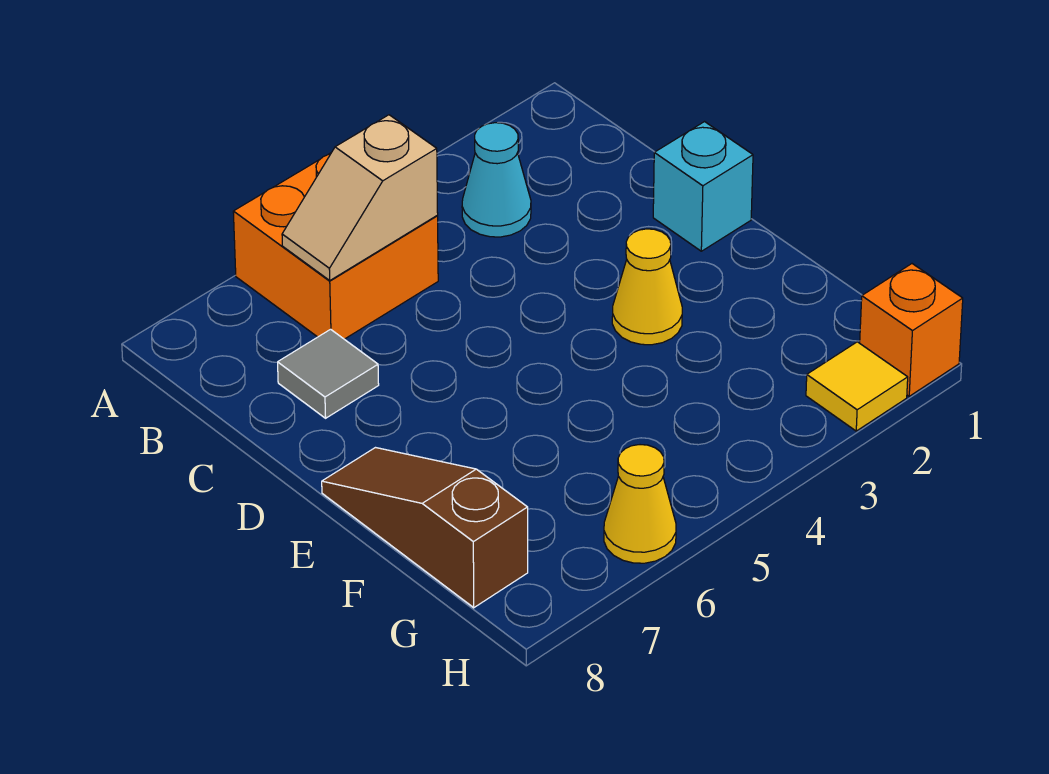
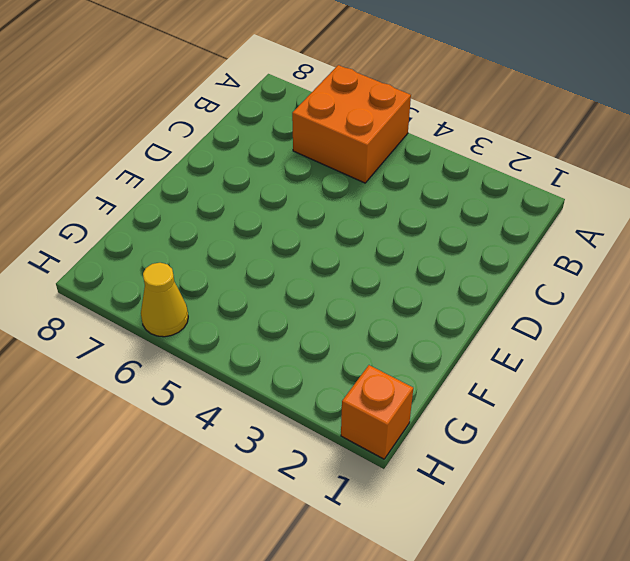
none -> cyan 1x1 cone [462,123,531,237]
none -> grey 1x1 tile [278,329,379,418]

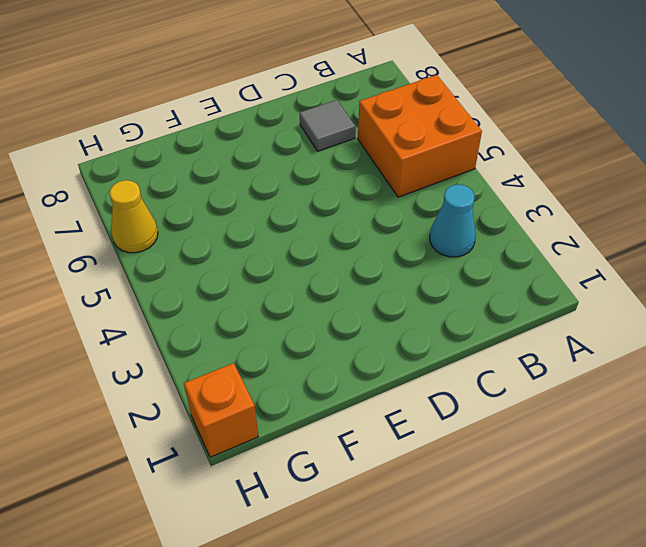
none -> cyan 1x1 brick [653,122,753,251]
none -> yellow 1x1 cone [612,229,682,345]

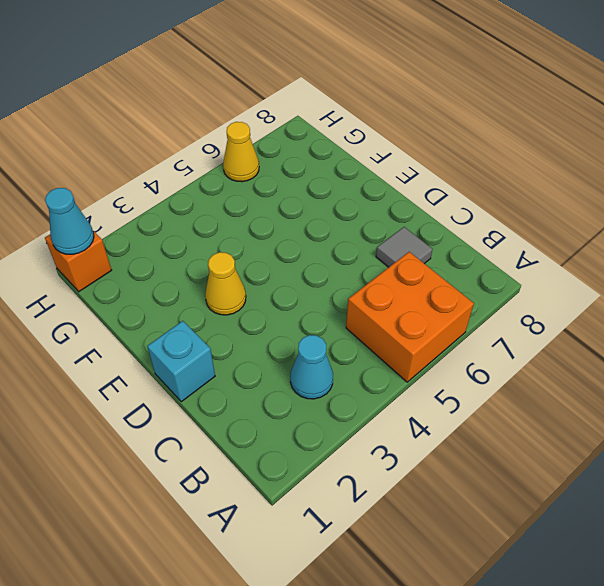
cyan 1x1 cone [45,188,94,254] -> none
none -> brown 1x3 slope [322,448,528,608]
none -> yellow 1x1 tile [806,342,908,431]

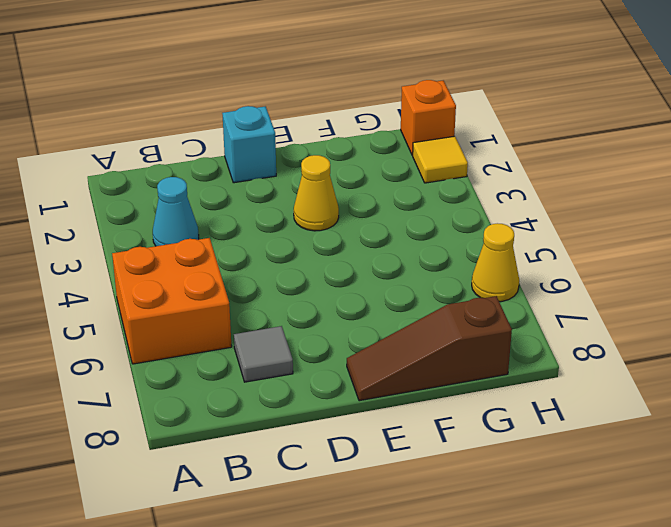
none -> tan 1x2 slope [282,115,438,280]

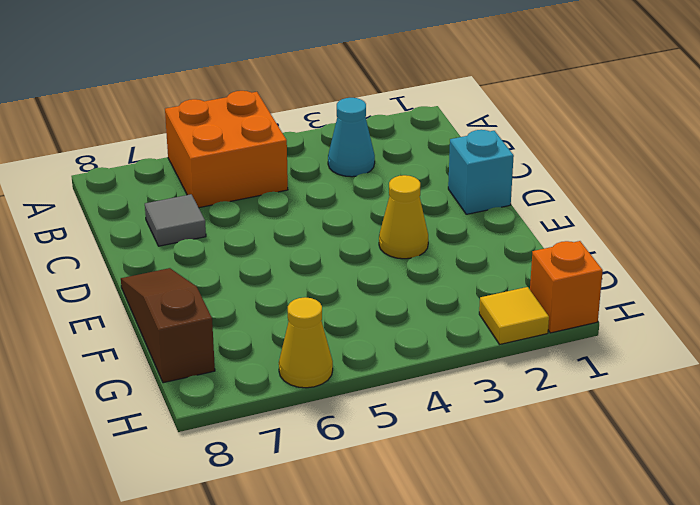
none -> tan 1x2 slope [282,115,438,280]

